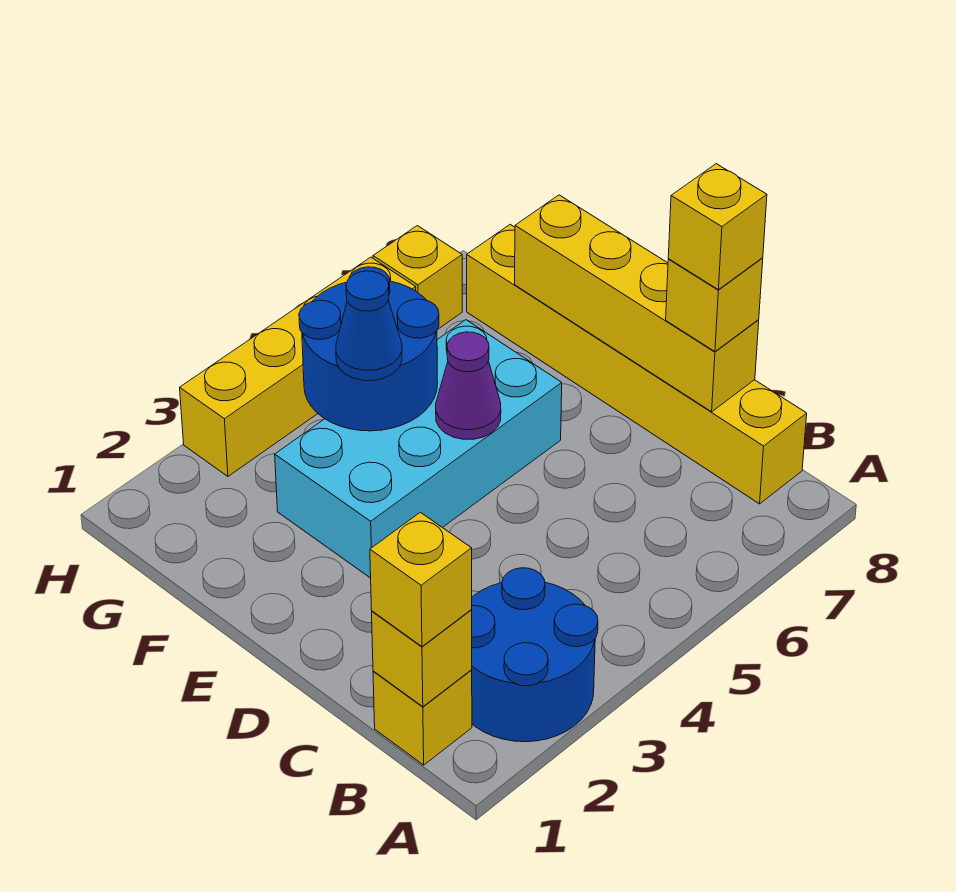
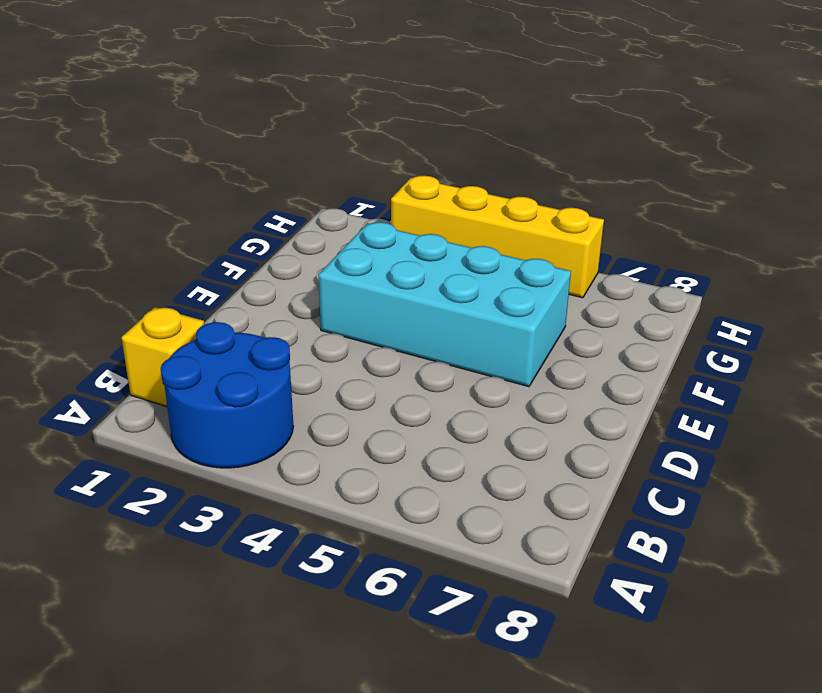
none -> yellow 1x6 brick [467,225,807,504]
none -> yellow 1x1 brick [373,226,462,329]
none -> yellow 1x1 brick [372,610,472,707]

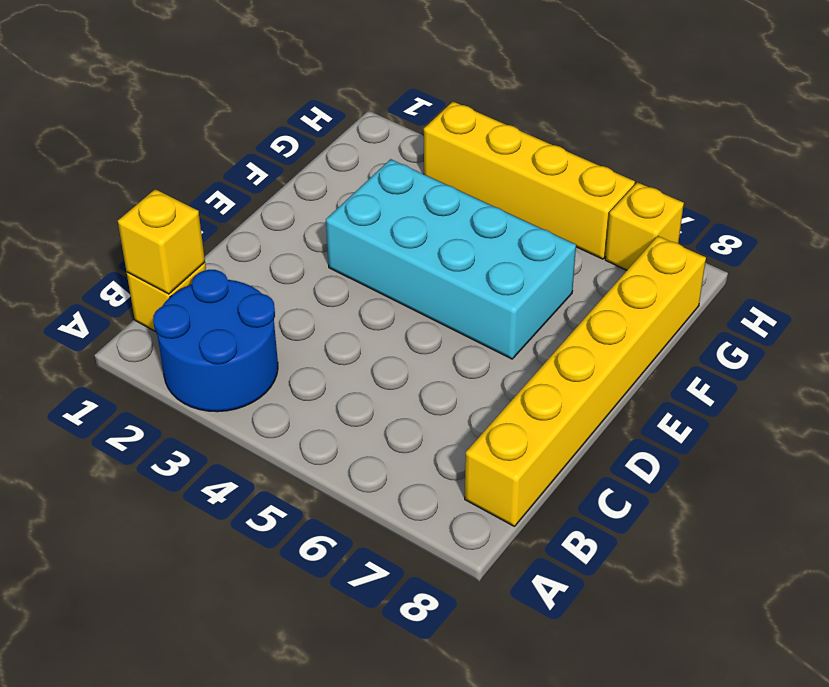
none -> yellow 1x4 brick [515,195,759,412]
none -> purple 1x1 cone [436,332,501,439]
none -> blue 2x2 round brick [299,267,439,431]

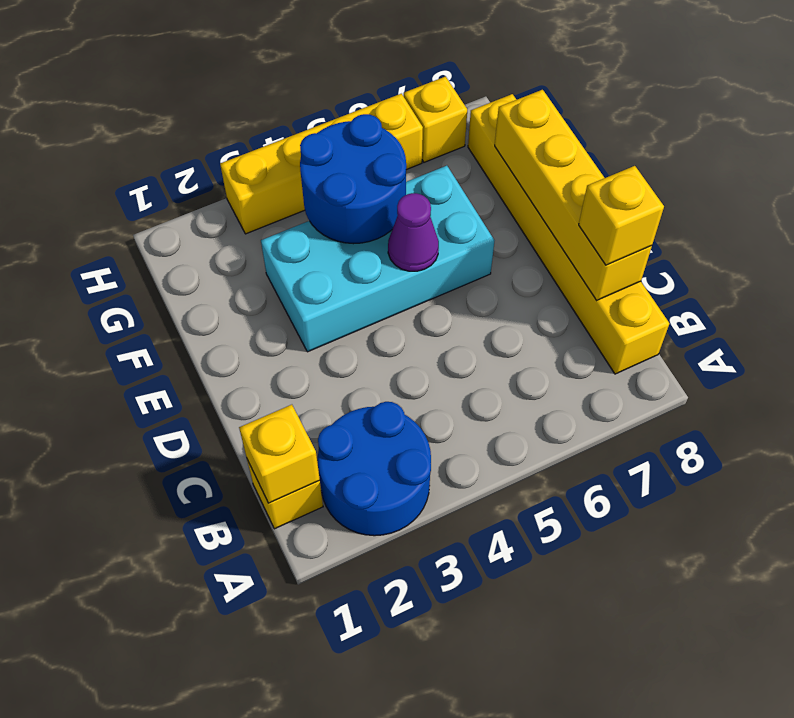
none -> yellow 1x1 brick [370,512,472,646]
none -> blue 1x1 cone [336,271,402,381]
none -> yellow 1x1 brick [668,164,767,290]

